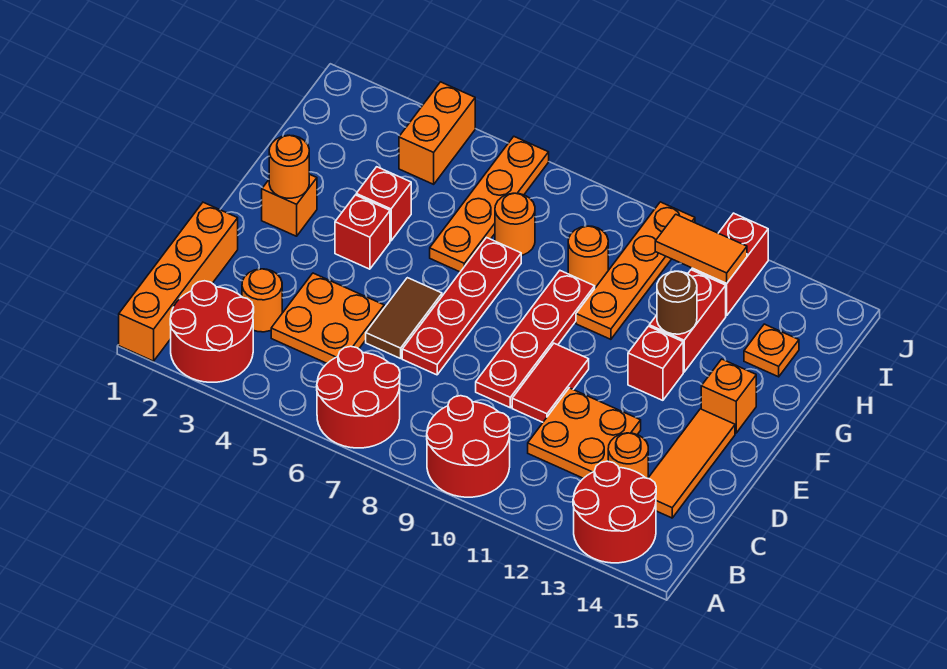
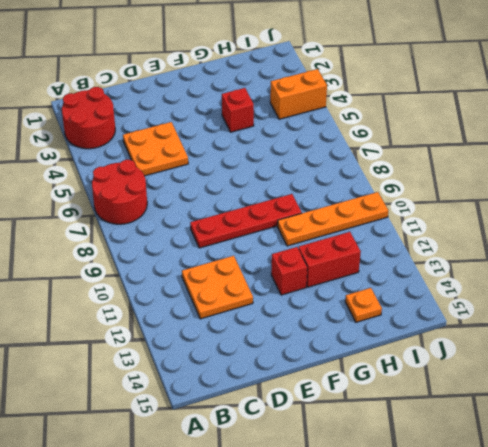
none -> orange 1x4 brick [119,202,238,361]
none -> red 2x2 round brick [427,396,510,497]
none -> red 2x2 round brick [573,461,656,563]
none -> orange 1x1 round brick [242,269,282,332]

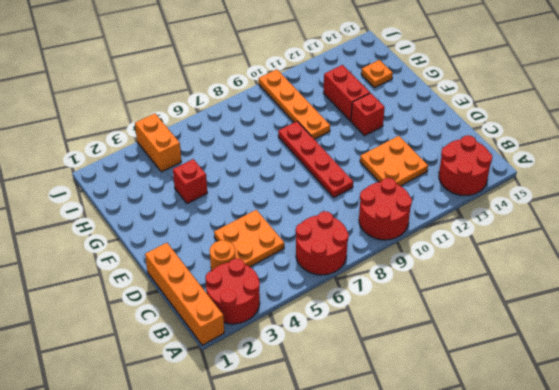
none -> orange 1x1 round brick [608,433,648,478]
none -> orange 1x3 tile [648,409,735,518]
none -> brown 1x2 tile [366,278,442,359]
none -> red 1x4 plate [402,238,521,375]

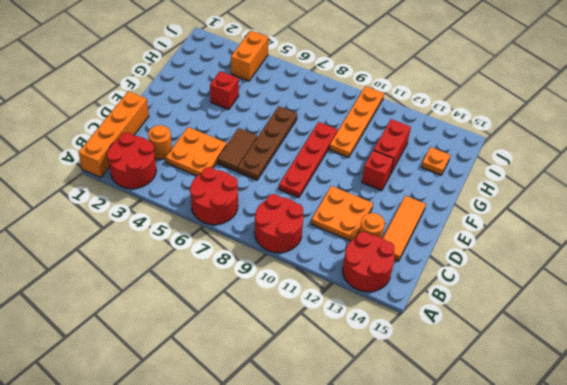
brown 1x4 plate [238,106,297,180] -> red 1x4 plate [402,238,521,375]
none -> red 1x2 tile [512,343,589,422]
none -> orange 1x1 brick [262,174,317,236]
none -> red 1x1 brick [335,195,390,269]
none -> orange 1x1 brick [701,359,756,433]

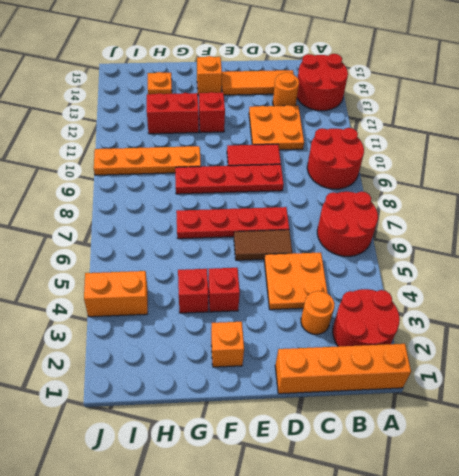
none -> orange 1x4 plate [430,137,549,272]
none -> orange 1x1 round brick [495,193,535,255]
none -> orange 1x1 round brick [568,226,608,288]
none -> red 1x2 brick [692,213,768,316]

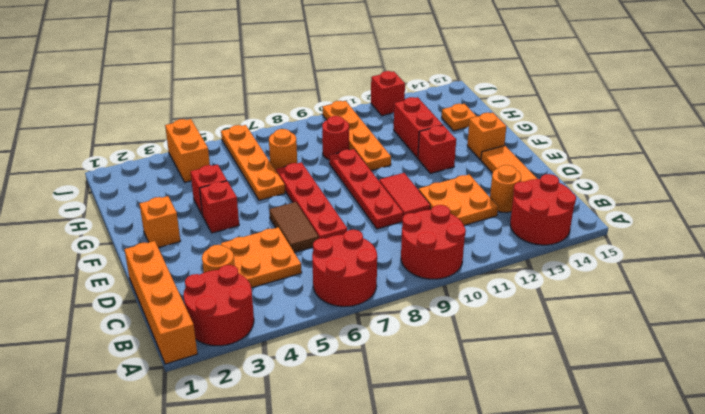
red 1x1 round brick [322,116,349,160] -> orange 1x1 round brick [568,226,608,288]
red 1x1 brick [371,71,405,116] -> red 1x2 brick [692,213,768,316]
none -> orange 1x1 round brick [269,135,309,198]
none -> brown 1x1 round brick [657,271,697,334]
none -> orange 1x2 tile [655,214,747,283]

